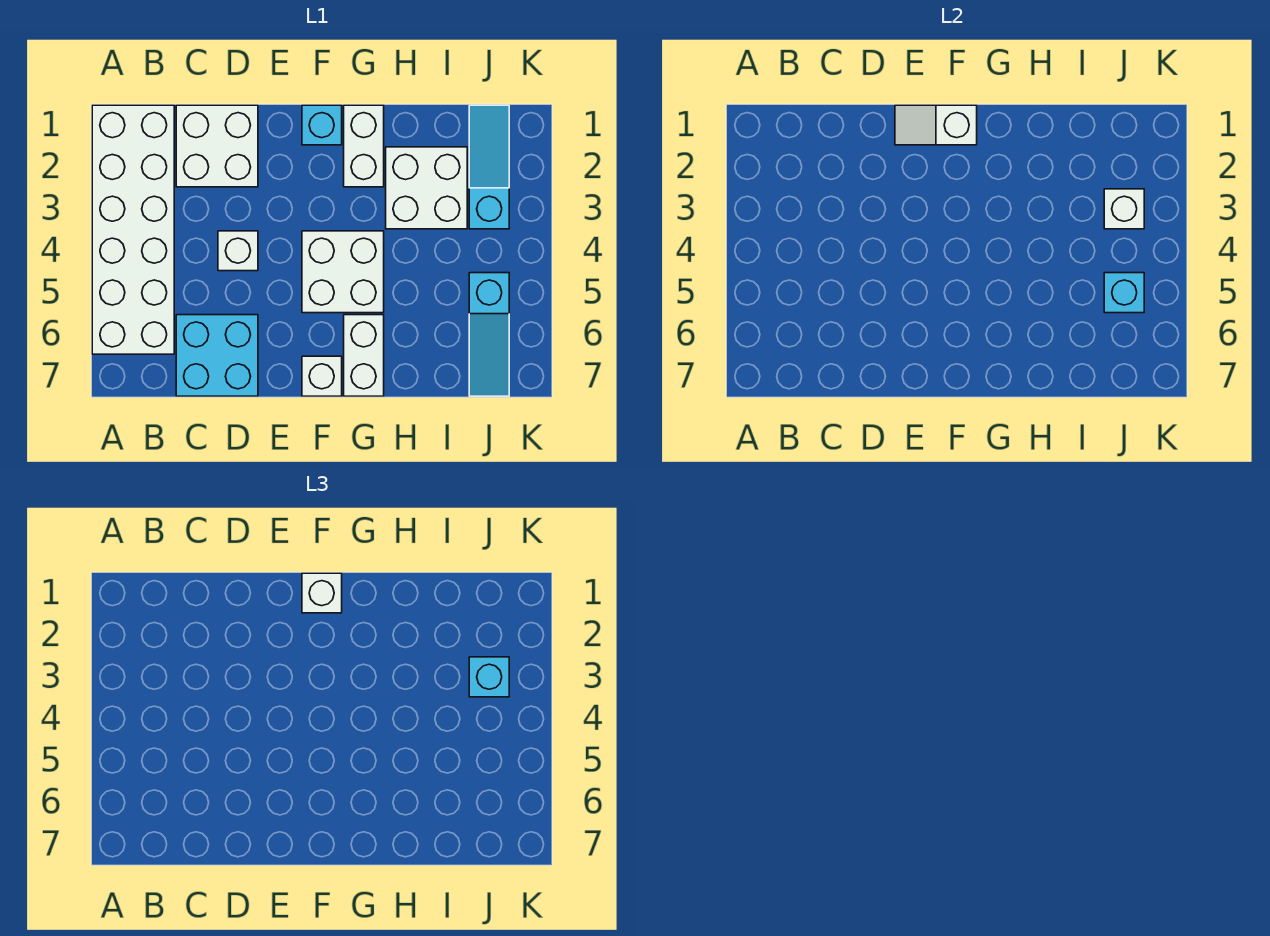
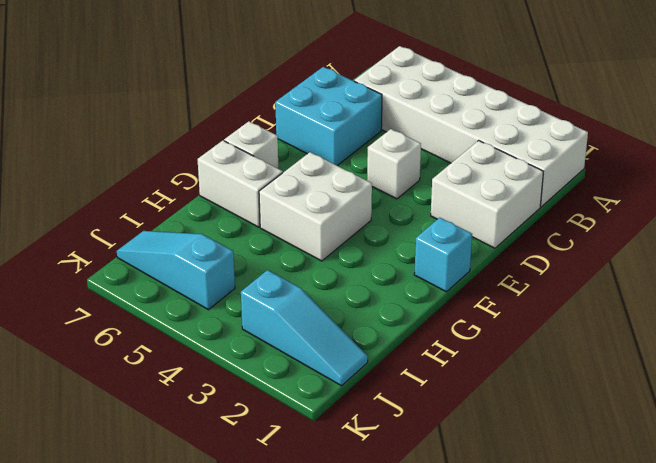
none -> white 1x2 brick [344,105,384,187]
none -> white 2x2 brick [386,147,467,229]
none -> white 1x2 slope [895,105,977,145]

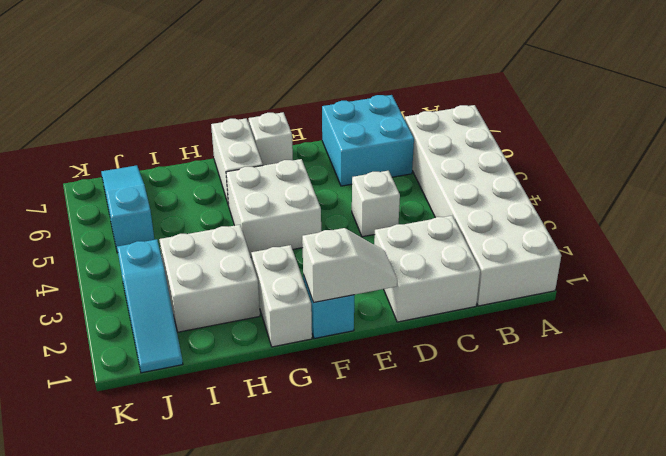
none -> white 1x1 brick [1104,189,1144,229]
none -> cyan 1x1 brick [1104,273,1144,313]
none -> white 1x1 brick [302,573,342,613]

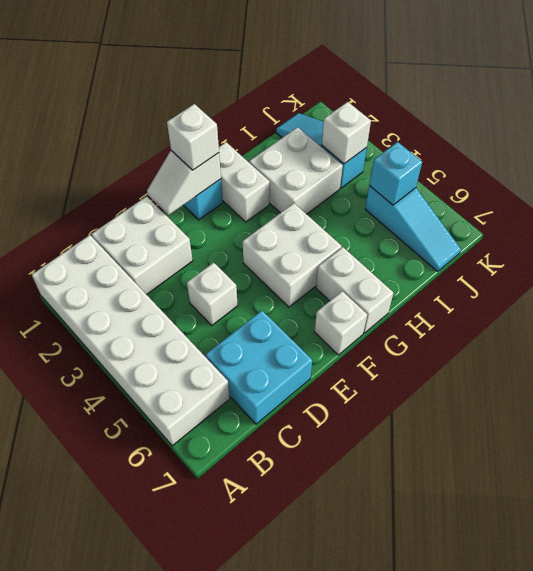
none -> cyan 1x1 brick [469,657,509,697]

